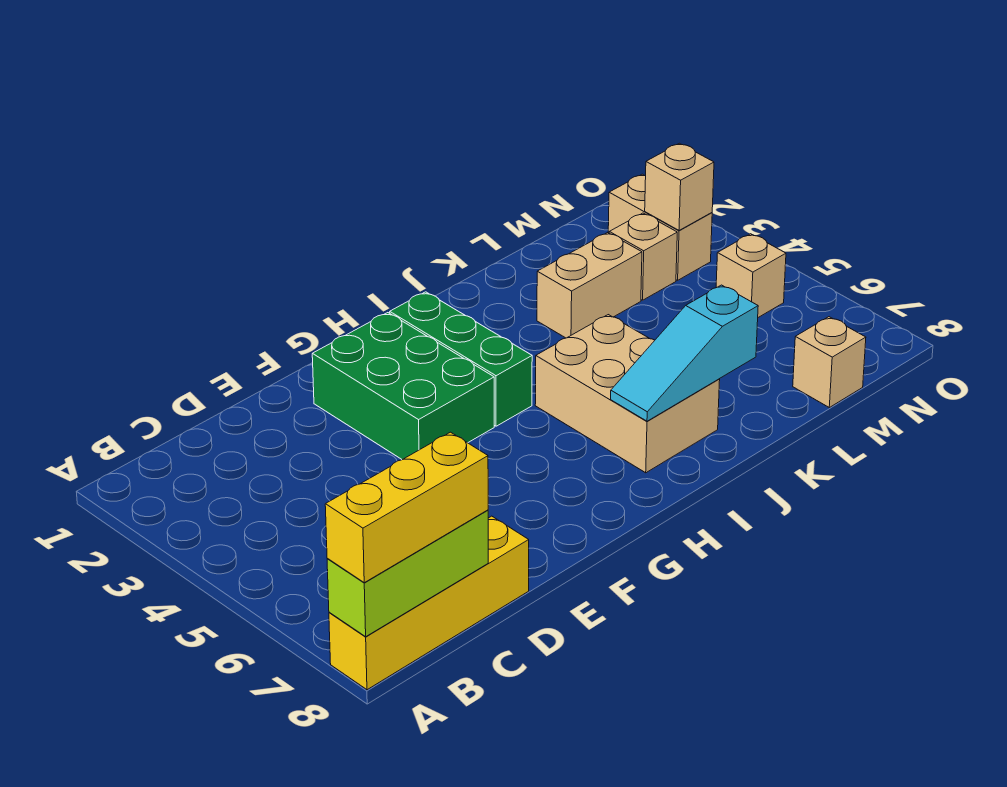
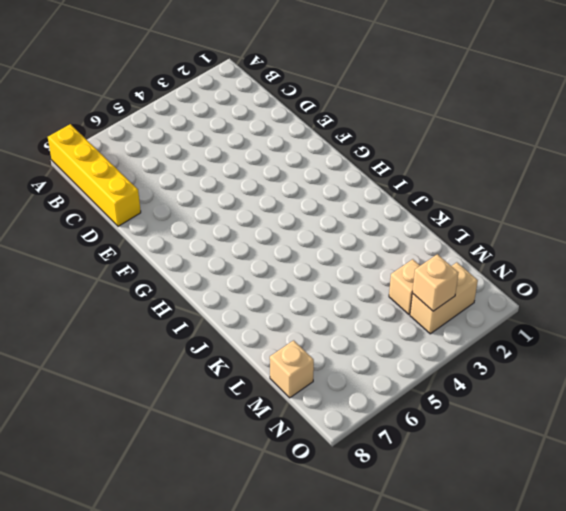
none -> green 2x3 brick [312,313,494,460]
none -> green 1x3 brick [390,292,532,426]
none -> tan 2x3 brick [535,315,720,473]

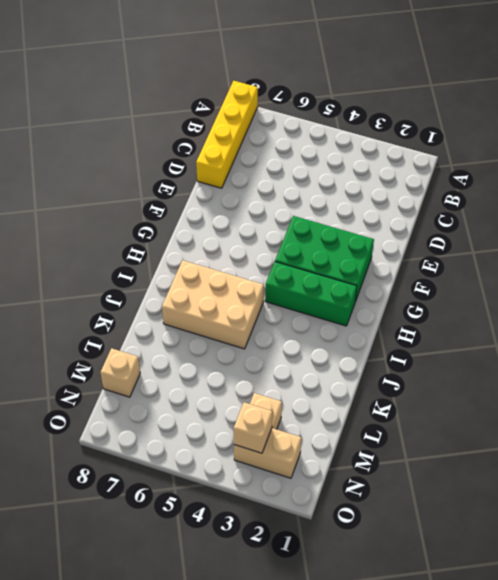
none -> tan 1x2 brick [537,233,642,338]
none -> tan 1x1 brick [716,234,786,317]
none -> lime 1x3 brick [327,510,488,637]

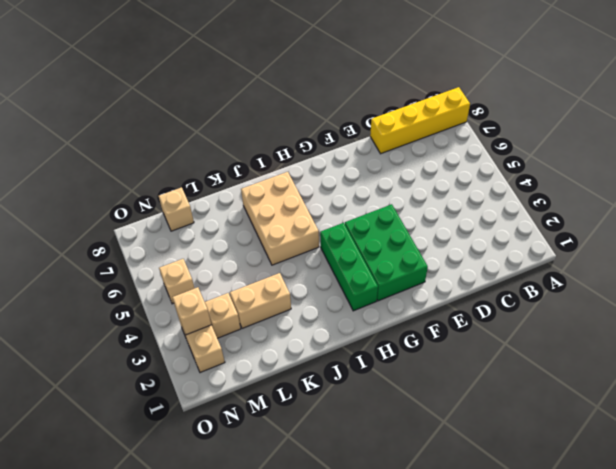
none -> lime 1x3 brick [327,510,488,637]
none -> cyan 1x3 slope [611,285,758,421]
none -> yellow 1x3 brick [325,432,488,583]

